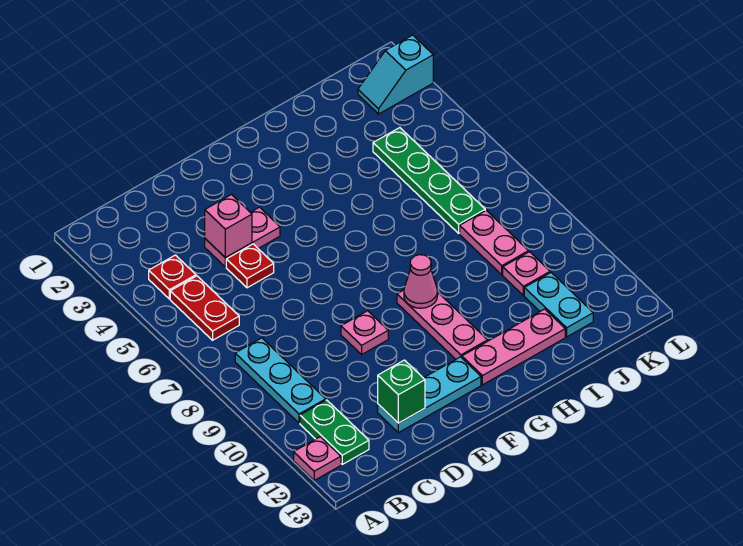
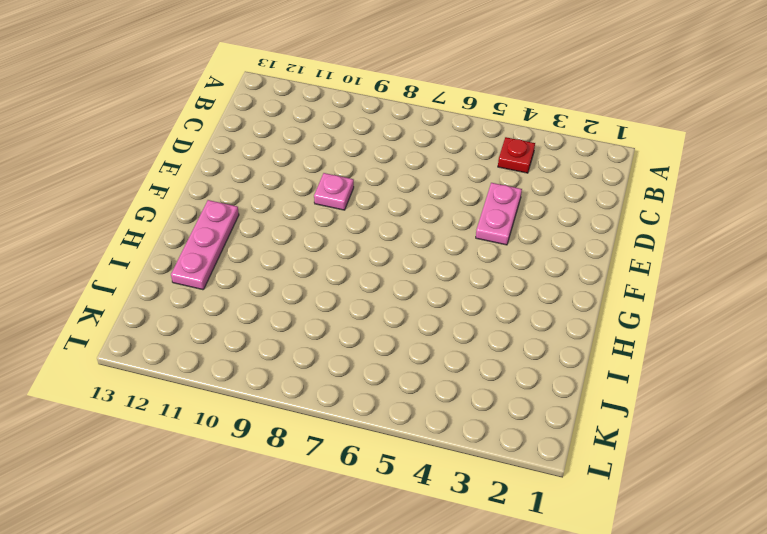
none -> pink 1x1 plate [294,437,341,480]
none -> red 1x2 plate [170,276,239,340]
none -> cyan 1x3 plate [235,338,326,423]

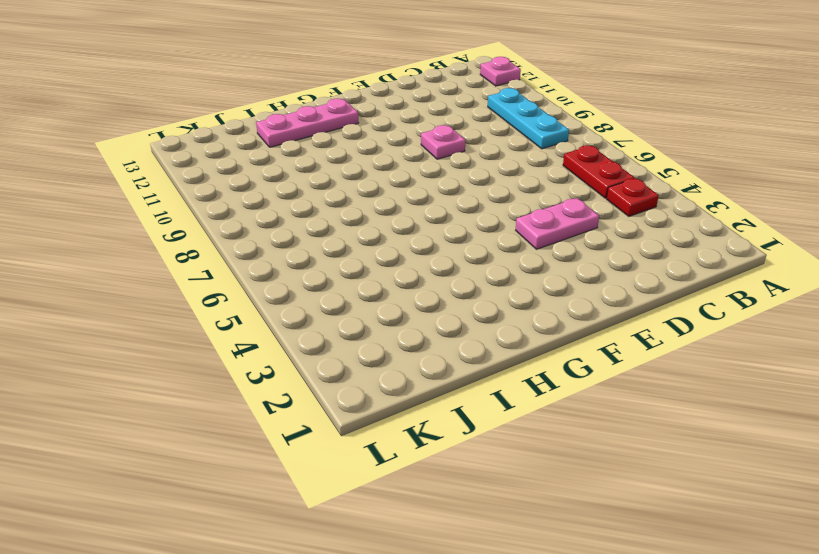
none -> green 1x2 plate [300,400,369,464]
none -> red 1x1 plate [226,244,274,288]
none -> cyan 1x3 plate [378,357,481,433]

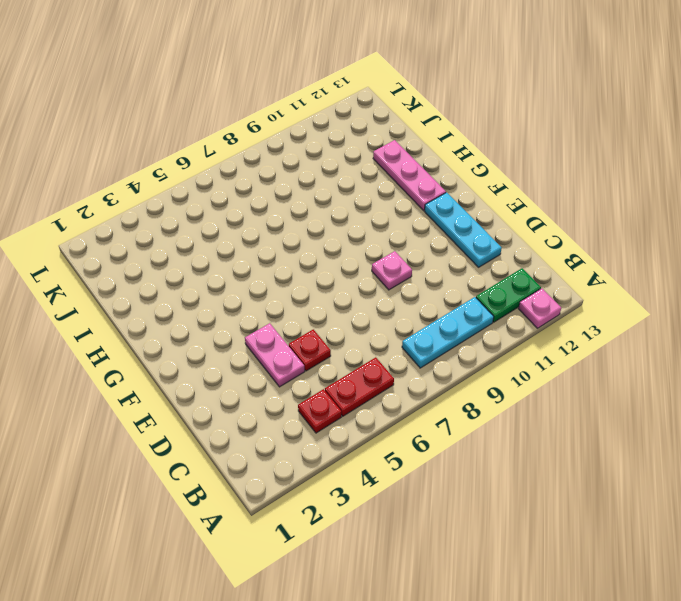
none -> pink 1x3 plate [397,290,488,359]
none -> green 1x4 plate [373,128,485,233]
none -> pink 1x2 plate [460,210,529,275]

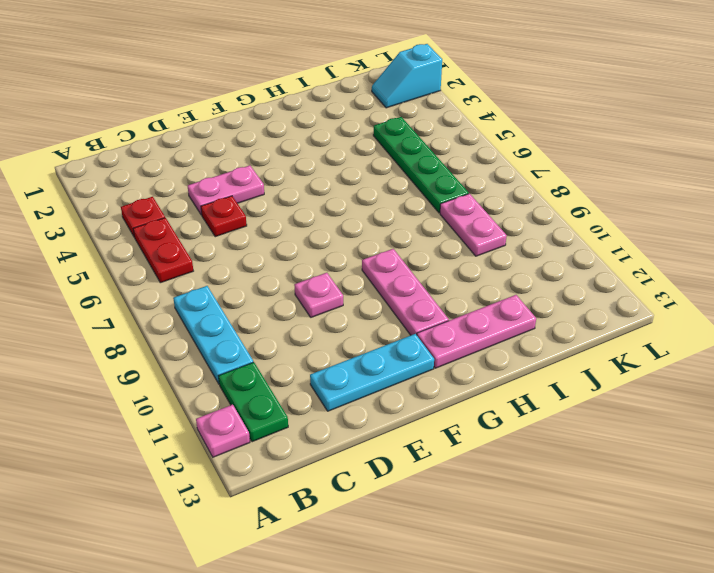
none -> pink 1x1 plate [503,252,550,296]
none -> cyan 1x2 plate [524,273,593,337]
none -> pink 1x1 brick [205,195,252,258]

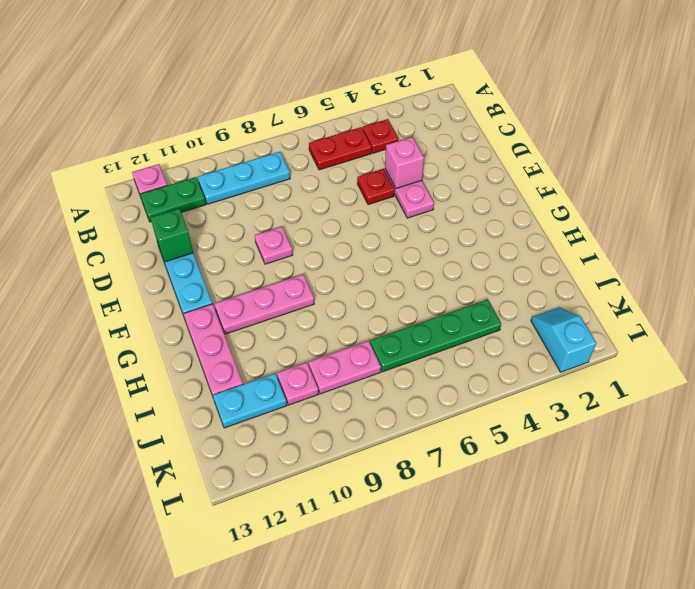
none -> pink 1x1 cone [404,255,438,308]

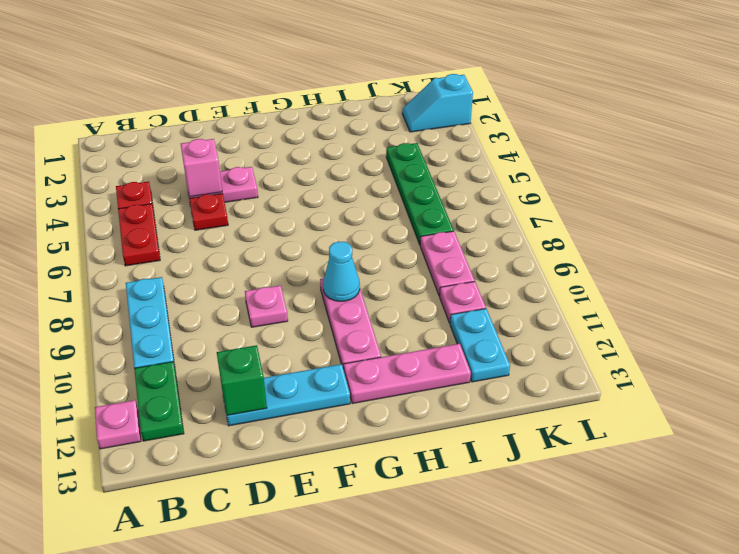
cyan 1x1 cone [323,242,360,301] -> pink 1x1 cone [404,255,438,308]

